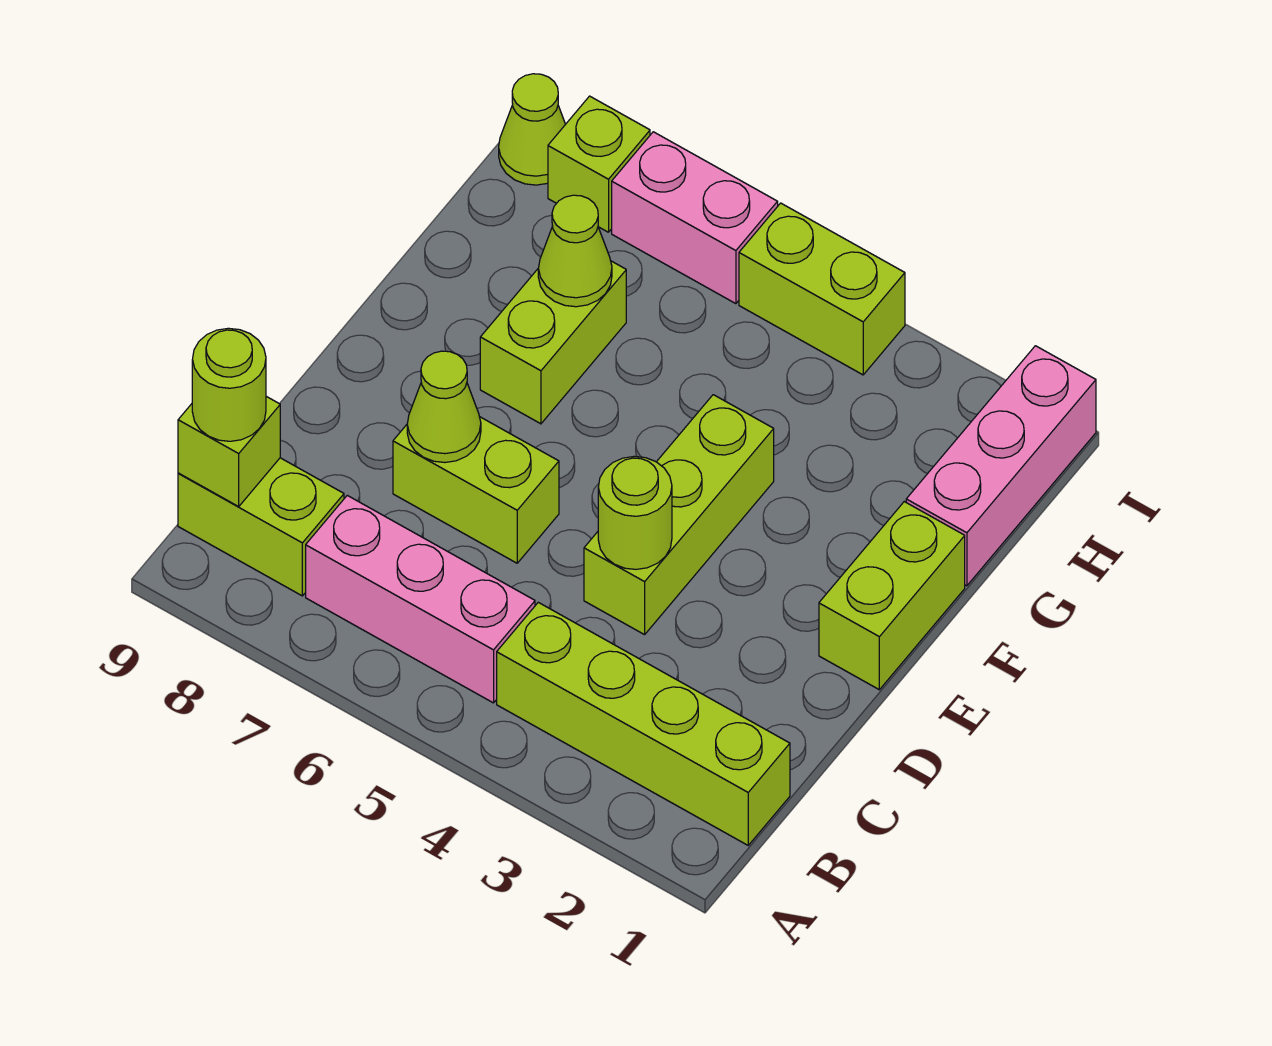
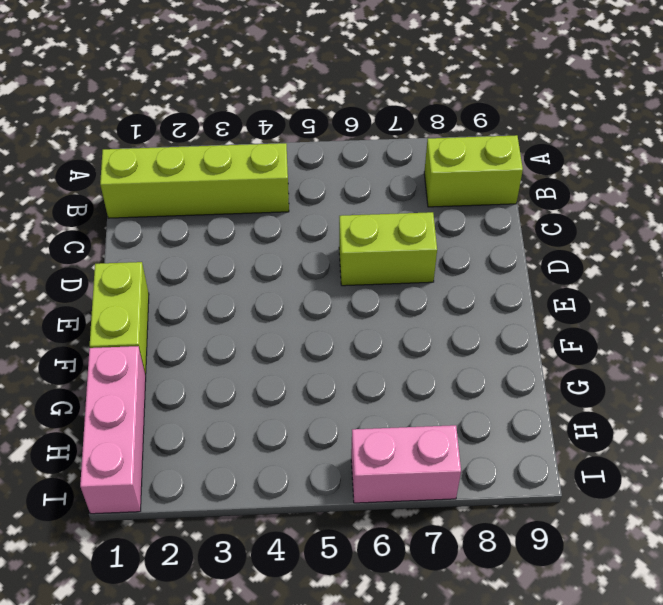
none -> pink 1x3 brick [306,495,535,703]
none -> lime 1x3 brick [584,395,774,635]
none -> lime 1x2 brick [480,261,626,424]

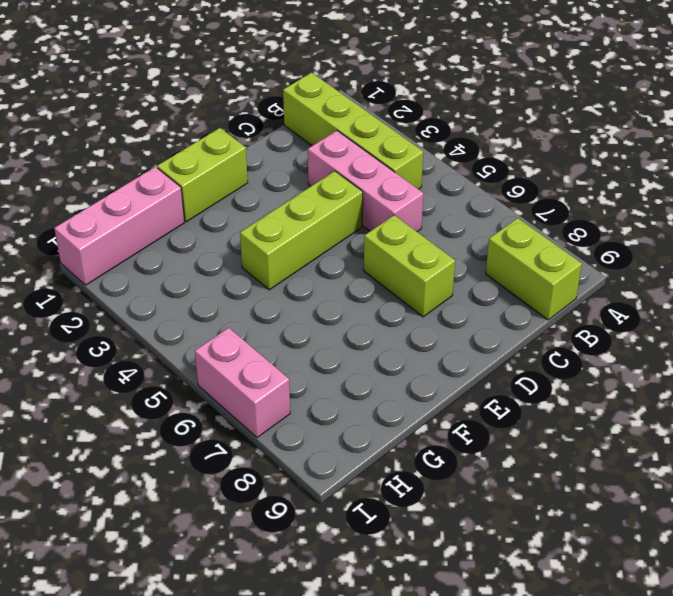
pink 1x3 brick [308,131,423,231] -> pink 1x3 brick moved to [306,495,535,703]
none -> lime 1x2 brick [480,261,626,424]
none -> lime 1x2 brick [739,203,905,375]
none -> lime 1x1 brick [548,96,650,232]

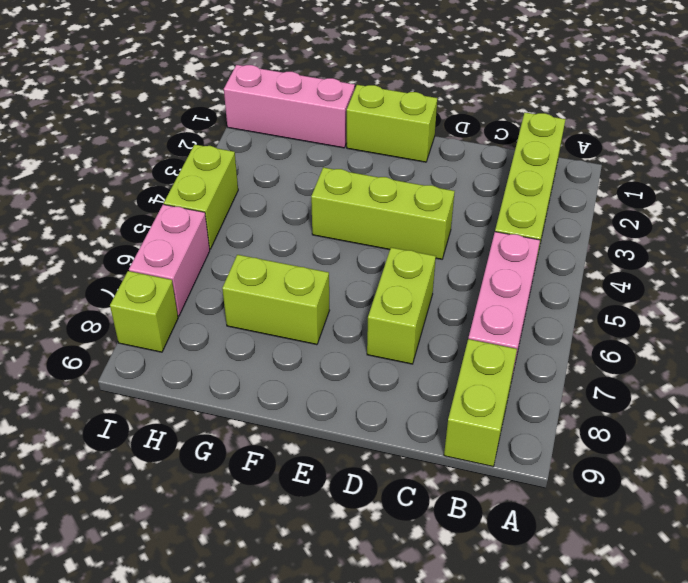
none -> lime 1x1 cone [499,74,566,185]
none -> lime 1x1 brick [178,396,280,506]
none -> lime 1x1 round brick [598,456,672,569]

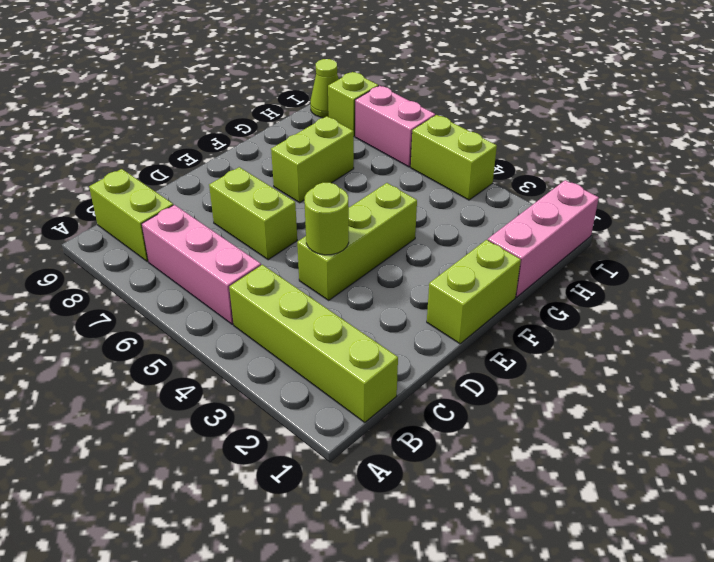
none -> lime 1x1 brick [178,396,280,506]
none -> lime 1x1 cone [407,351,481,462]
none -> lime 1x1 cone [538,195,612,307]

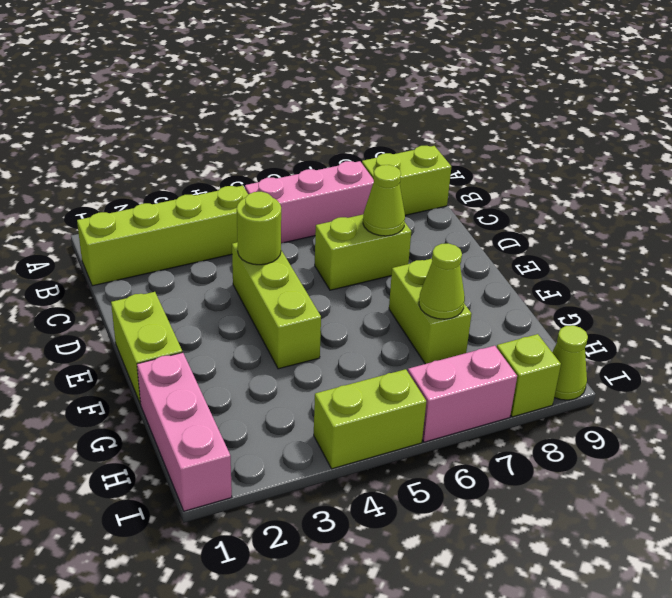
none -> lime 1x1 brick [178,396,280,506]
none -> lime 1x1 round brick [192,328,266,441]

